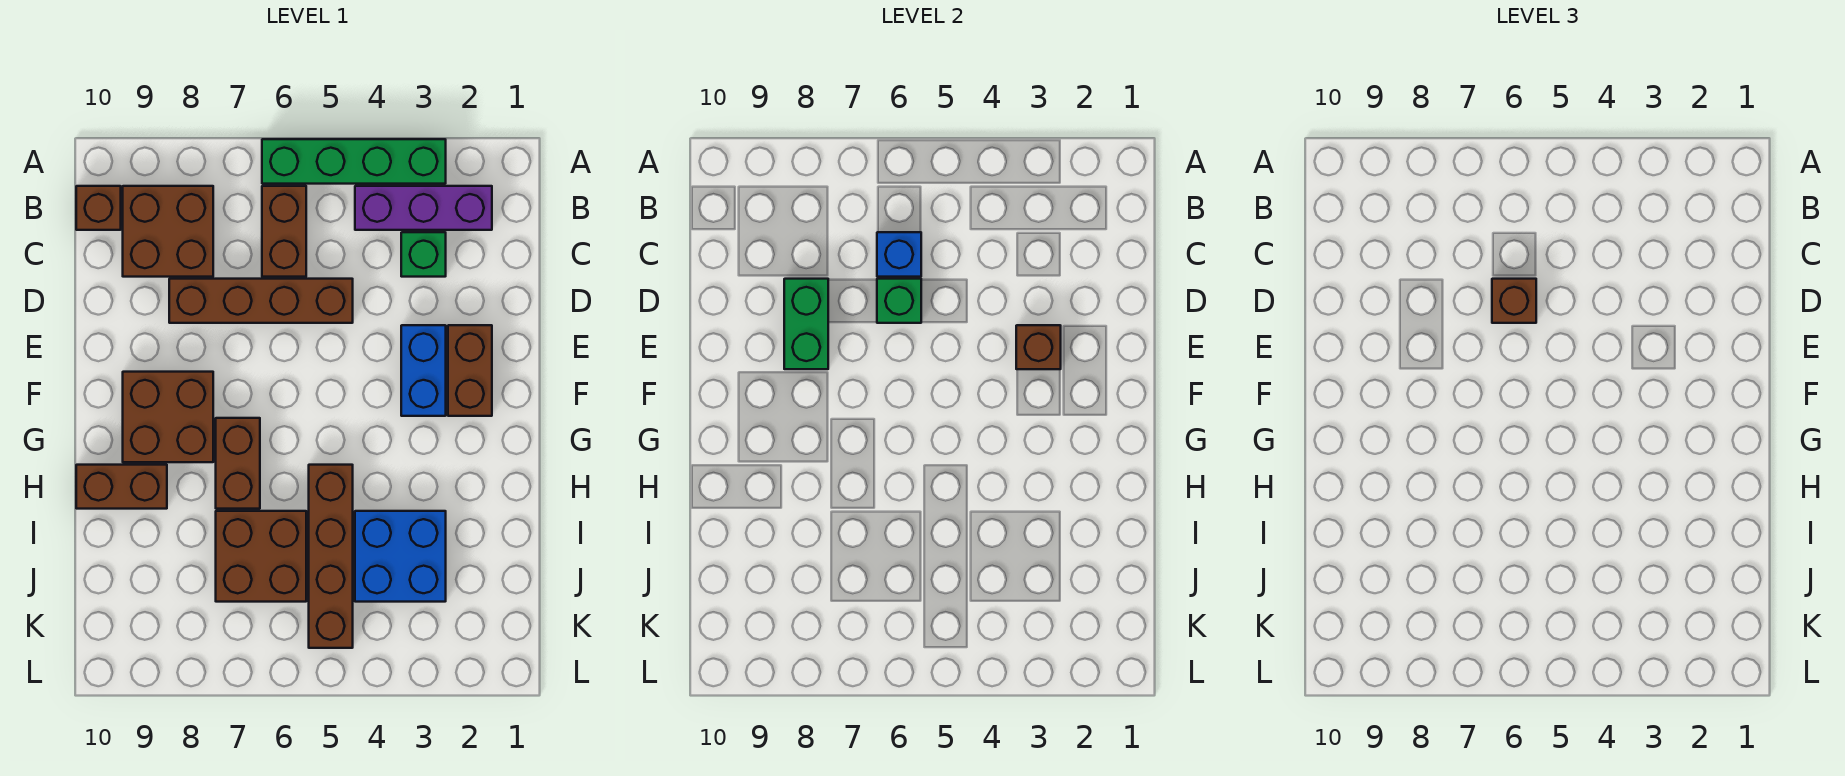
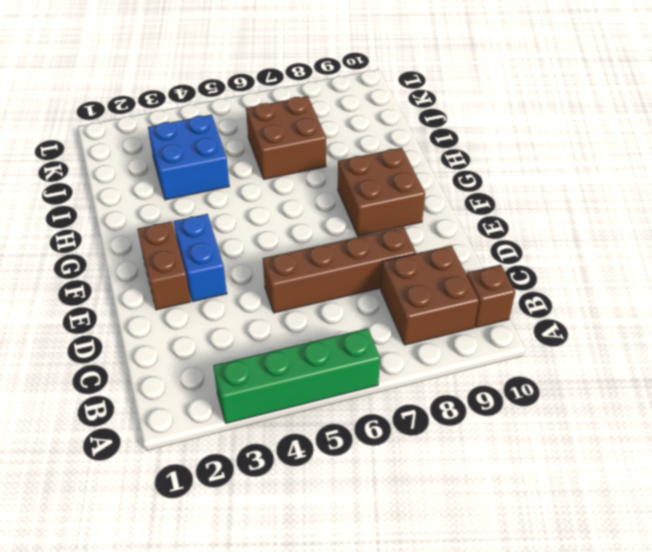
none -> purple 1x3 brick [355,186,492,230]
none -> brown 1x2 brick [262,186,306,277]
none -> green 1x1 brick [401,232,446,277]

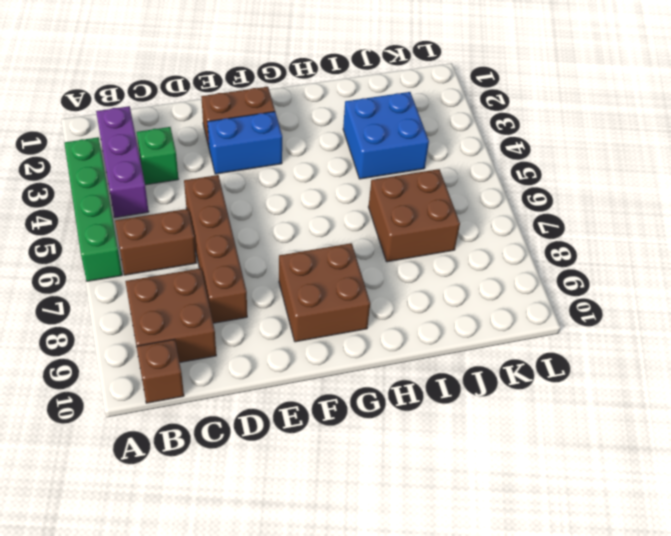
none -> brown 1x2 brick [216,418,260,509]
none -> brown 1x4 brick [309,465,353,648]
none -> brown 1x2 brick [76,465,167,509]

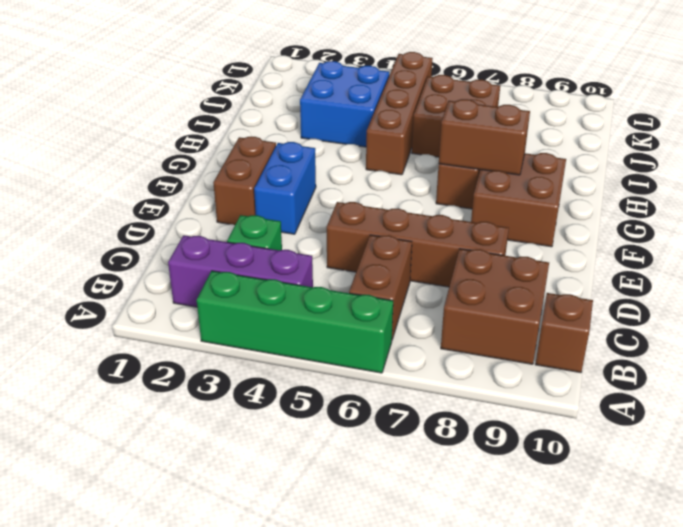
brown 1x2 brick [439,99,530,175] -> brown 1x2 brick moved to [76,465,167,509]
none -> blue 1x1 brick [877,232,921,277]
none -> green 1x1 brick [877,279,921,323]
none -> green 1x2 brick [784,279,828,369]

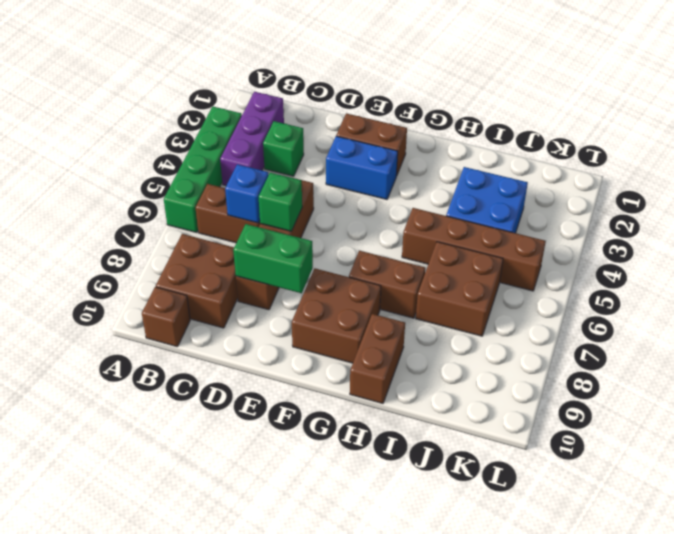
none -> brown 1x1 brick [1016,325,1061,369]
none -> brown 1x1 brick [1492,279,1536,323]

